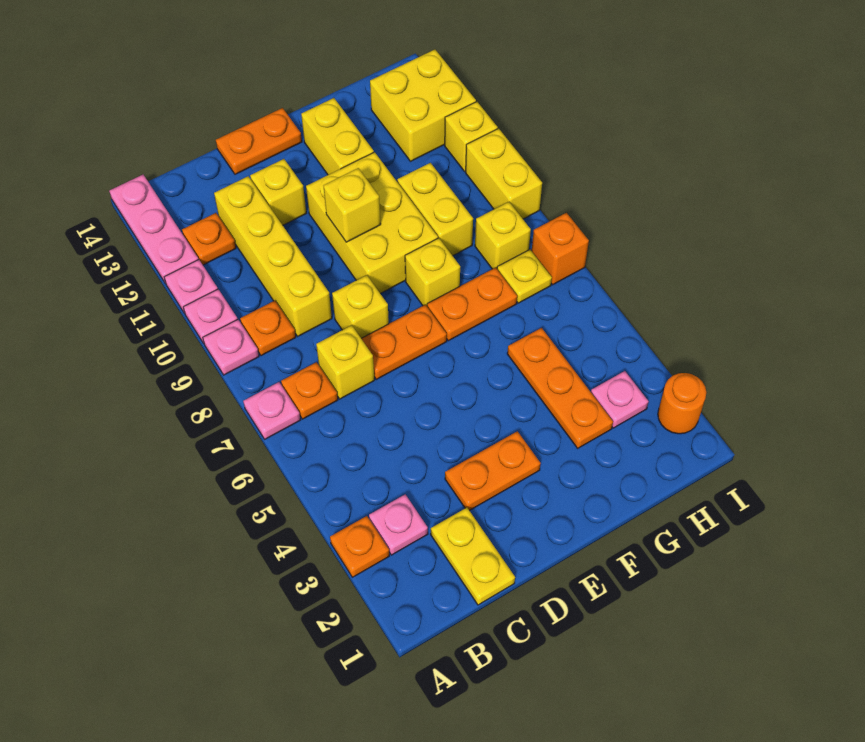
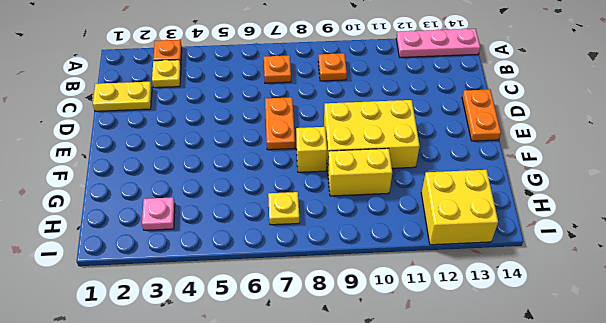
yellow 1x1 plate [152,60,181,88] -> pink 1x1 plate [369,494,428,555]
none -> pink 1x1 plate [243,382,300,439]
none -> pink 1x1 plate [203,320,259,375]
none -> pink 1x1 plate [183,289,238,343]
none -> pink 1x1 plate [164,259,218,314]

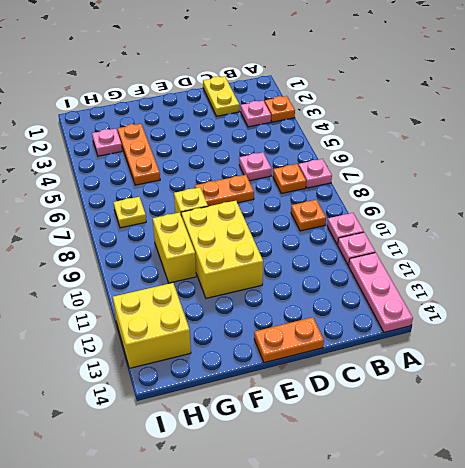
pink 1x1 plate [239,152,271,181] -> pink 1x1 plate moved to [203,320,259,375]
none -> orange 1x1 plate [182,213,236,265]
none -> yellow 1x1 brick [316,325,375,399]
none -> yellow 1x4 brick [214,176,332,336]
none -> orange 1x2 plate [445,431,541,511]

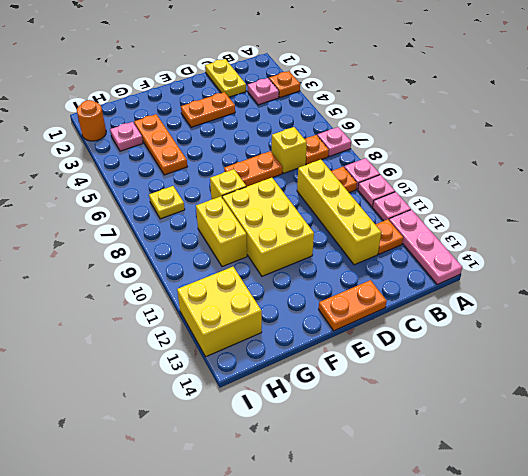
none -> yellow 1x1 brick [332,275,389,338]
none -> yellow 1x1 brick [250,159,306,225]
none -> orange 1x2 plate [427,268,517,341]
none -> yellow 1x2 brick [301,98,374,175]

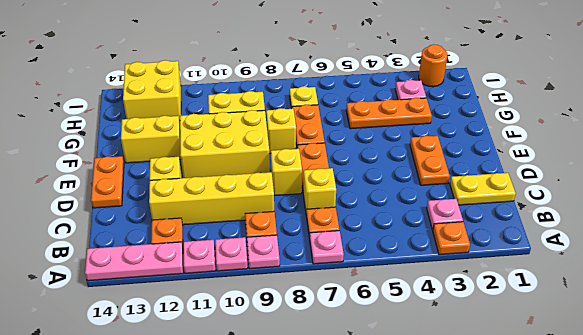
none -> yellow 1x1 brick [475,202,531,269]
none -> orange 1x1 brick [532,213,589,285]
none -> yellow 1x2 brick [466,128,542,219]
none -> yellow 1x1 brick [445,102,498,171]

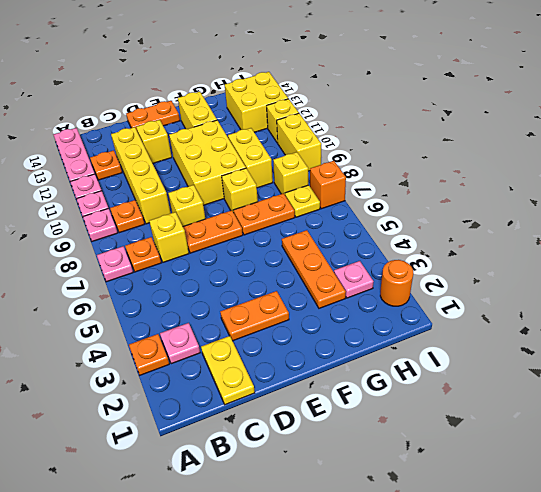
none -> yellow 1x1 brick [324,168,381,242]

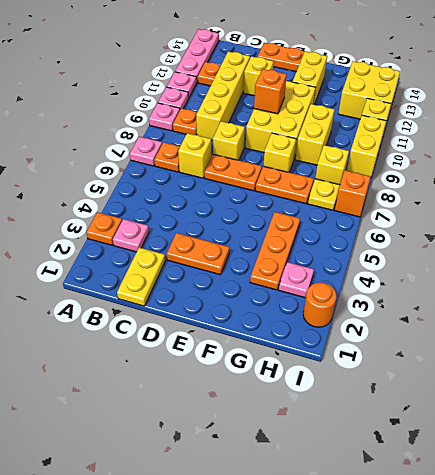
orange 1x1 brick [254,69,287,114] -> yellow 1x1 brick [324,168,381,242]

